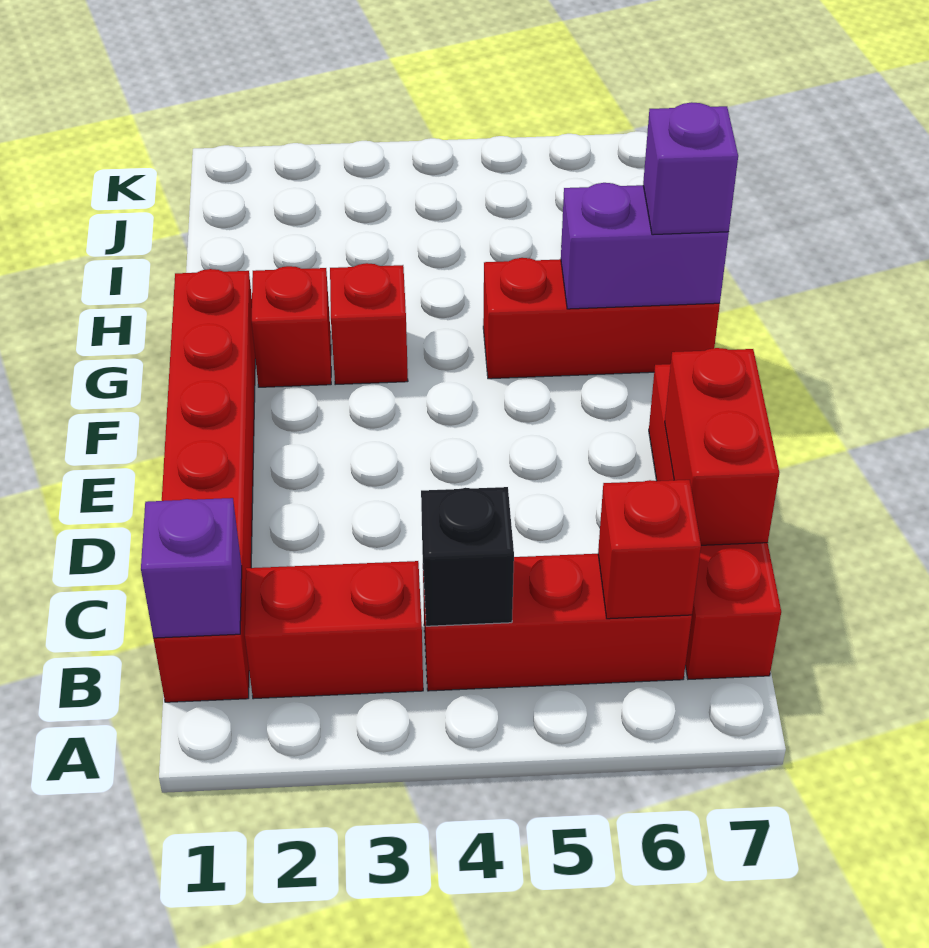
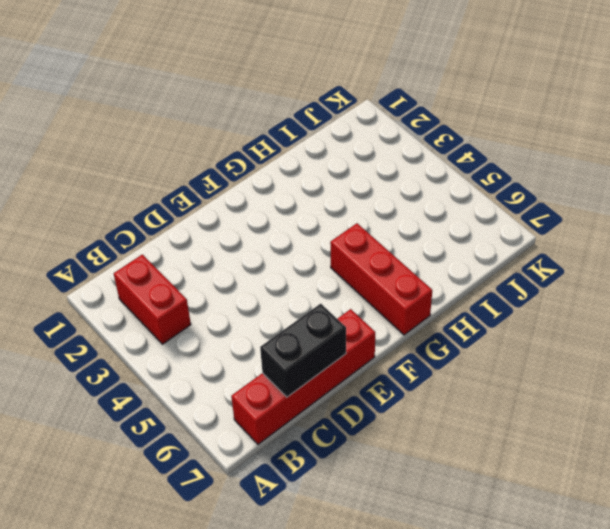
black 1x2 brick [260,304,346,397] -> red 1x2 brick [665,348,779,545]
none -> red 1x6 brick [153,269,255,702]
none -> red 1x3 brick [423,554,692,691]
none -> red 1x1 brick [252,266,331,387]

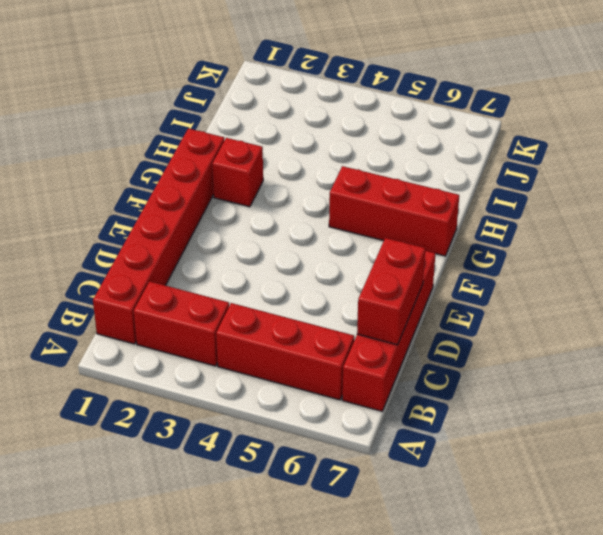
none -> red 1x1 brick [330,263,408,385]
none -> purple 1x1 brick [141,498,242,638]
none -> black 1x1 brick [421,487,514,626]

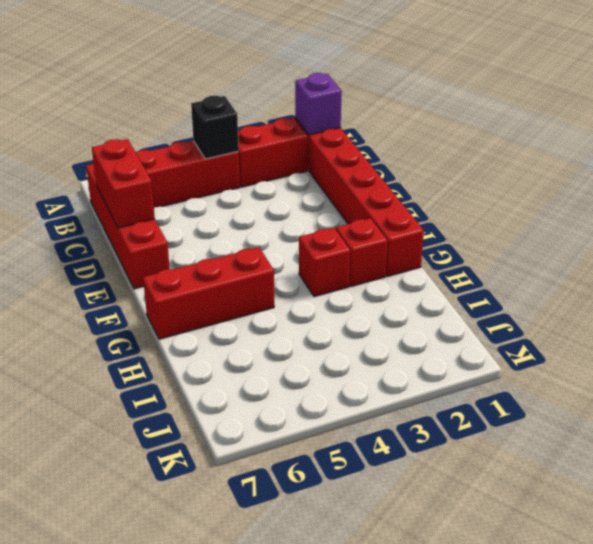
none -> red 1x1 brick [598,480,701,619]
none -> purple 1x2 brick [561,183,729,309]
none -> purple 1x1 brick [643,102,738,235]

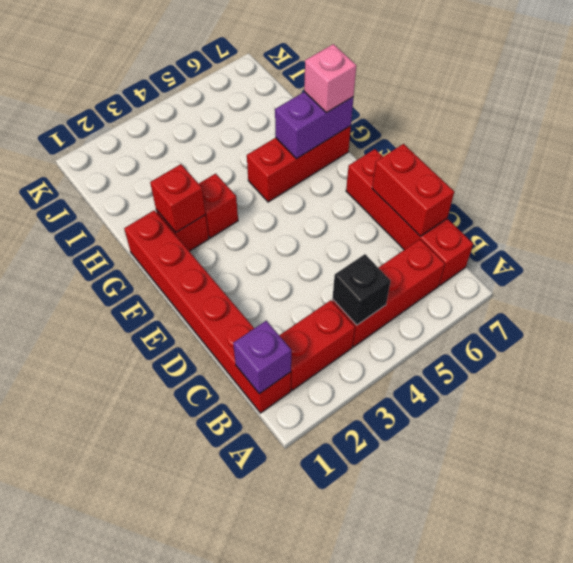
red 1x1 brick [150,164,206,232] -> red 1x1 brick moved to [598,480,701,619]
pink 1x1 brick [304,44,357,113] -> purple 1x1 brick [643,102,738,235]

